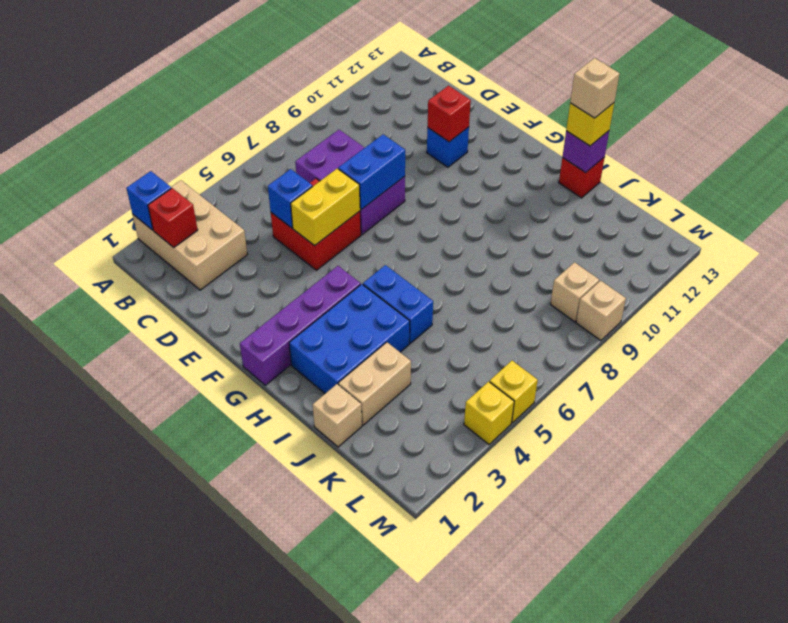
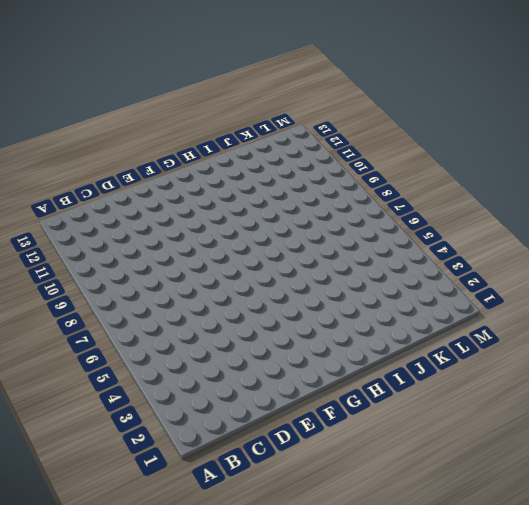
none -> tan 2x3 brick [133,180,248,290]
none -> purple 2x3 brick [295,130,405,235]
none -> red 2x2 brick [271,179,361,270]

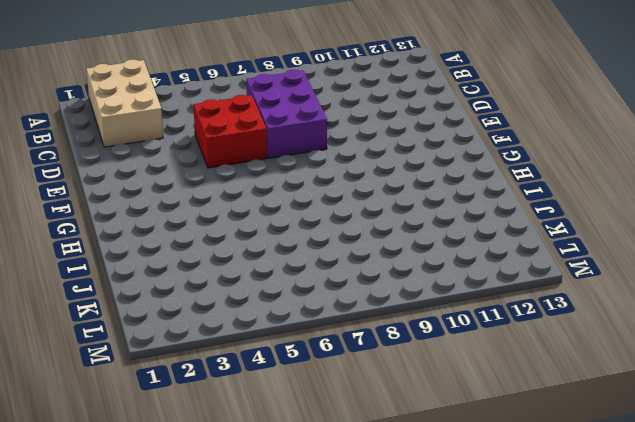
none -> blue 1x1 brick [427,127,469,167]
none -> purple 1x4 brick [240,266,361,385]
none -> blue 2x3 brick [289,284,410,393]

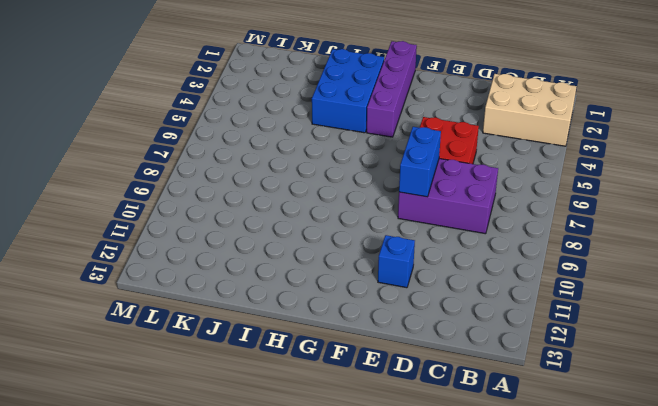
none -> blue 1x2 brick [363,265,433,343]
none -> red 1x1 brick [559,157,605,198]
none -> tan 1x1 brick [313,384,362,447]

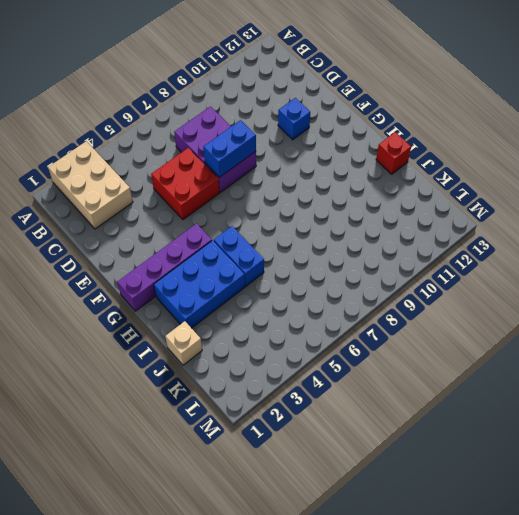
none -> tan 1x2 brick [338,342,411,425]
none -> tan 1x1 brick [551,262,599,322]
none -> yellow 1x1 brick [464,382,514,444]

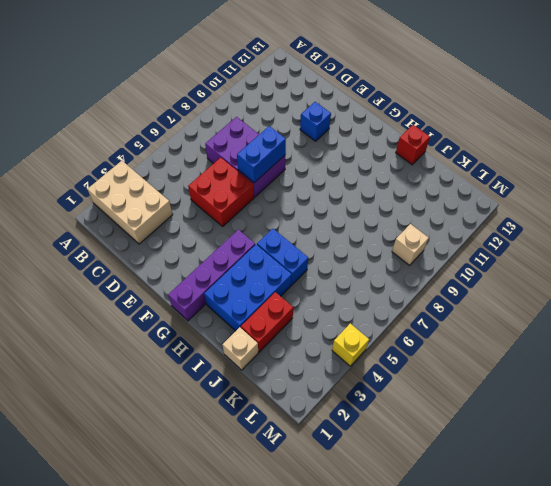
red 1x2 brick [241,292,293,352] -> tan 1x2 brick [338,342,411,425]
none -> yellow 1x1 brick [490,361,538,423]
none -> tan 1x1 brick [576,281,626,341]
none -> blue 1x1 brick [126,171,171,230]

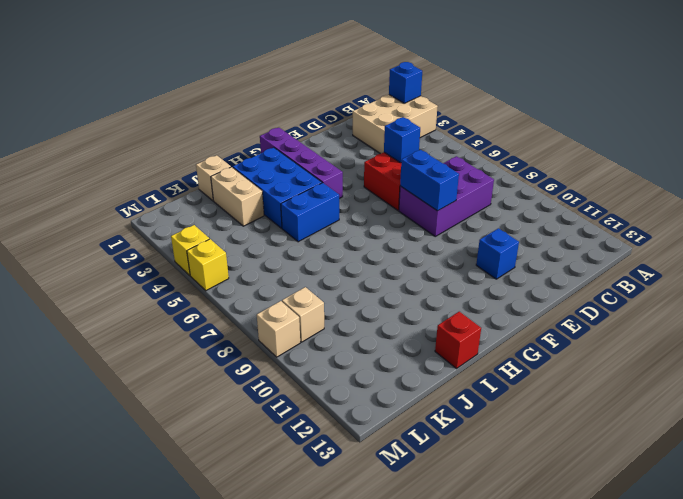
none -> red 1x1 brick [148,188,198,247]
none -> yellow 1x2 brick [291,169,360,246]
none -> red 1x1 brick [428,86,471,142]

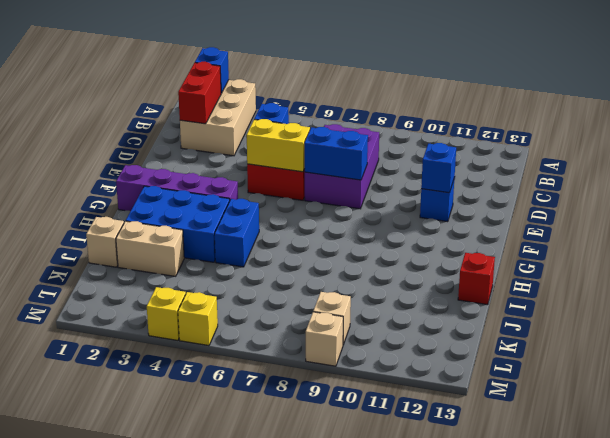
red 1x2 brick [178,62,221,124] -> red 1x1 brick [148,188,198,247]
blue 1x1 brick [421,143,456,193] -> red 1x1 brick [428,86,471,142]
none -> purple 1x1 brick [562,131,609,173]
none -> yellow 1x1 brick [566,103,614,146]
none -> tan 1x1 brick [570,58,620,118]

